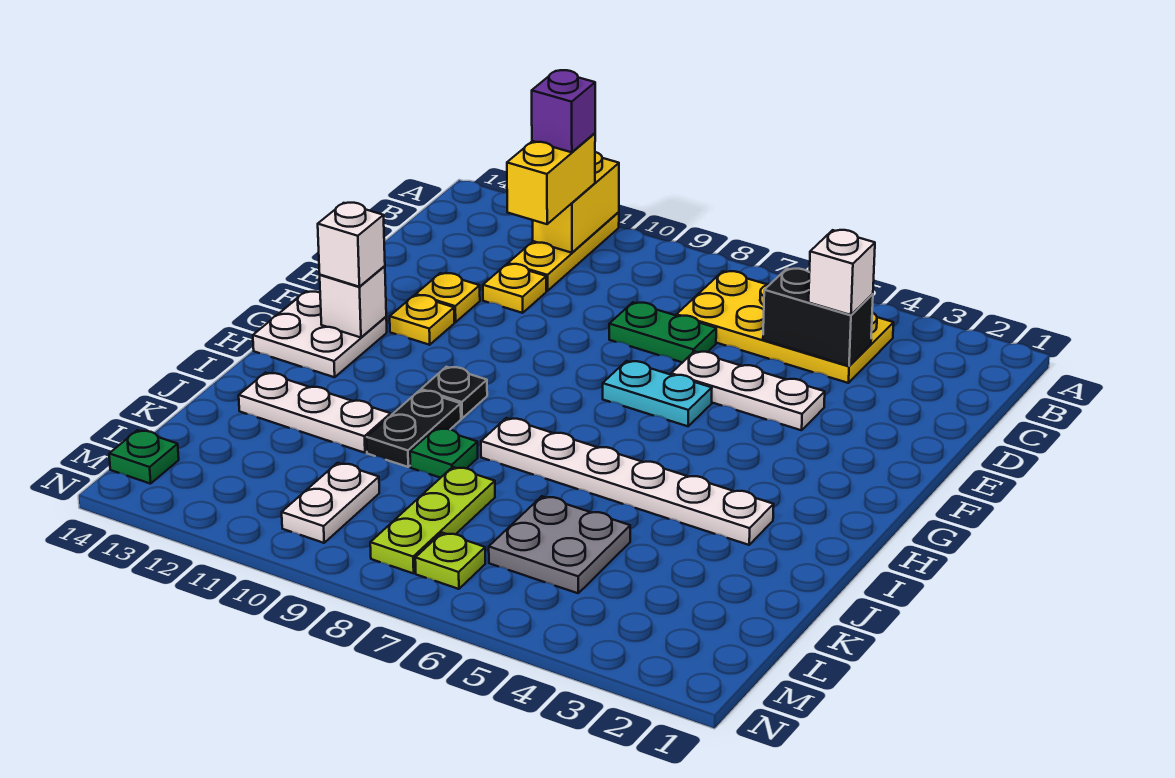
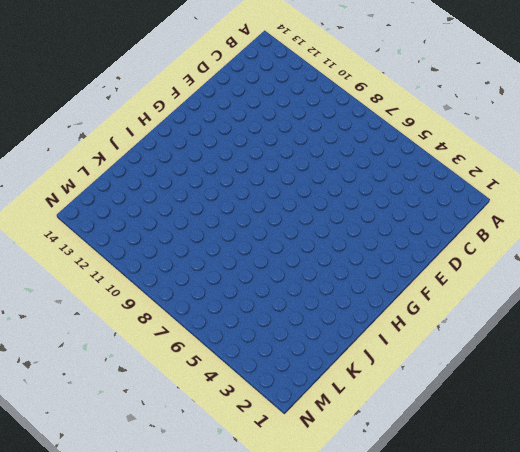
none -> yellow 1x3 plate [508,212,619,291]
none -> yellow 2x4 plate [676,271,894,383]
none -> green 1x2 plate [609,302,716,362]

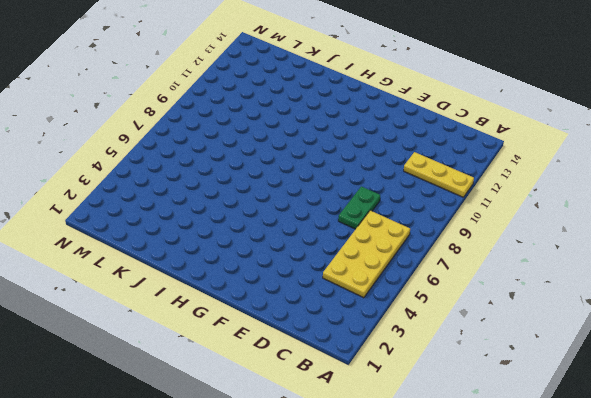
none -> yellow 1x1 plate [483,264,546,313]
none -> white 1x3 plate [671,351,825,430]
none -> yellow 1x1 plate [416,273,480,322]

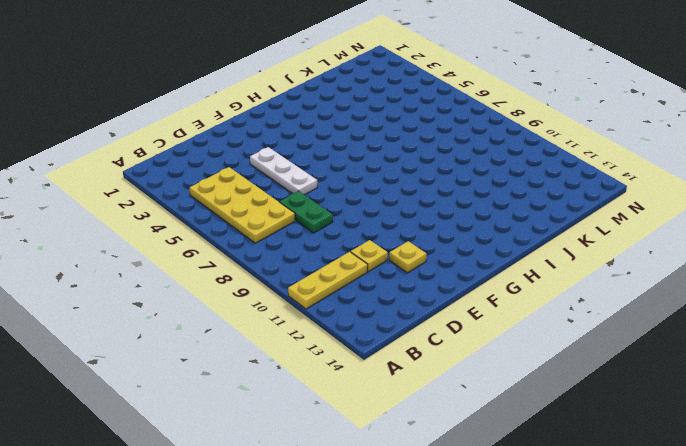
none -> cyan 1x2 plate [603,361,712,426]
none -> yellow 1x1 plate [390,295,454,345]
none -> white 2x2 plate [253,292,387,377]

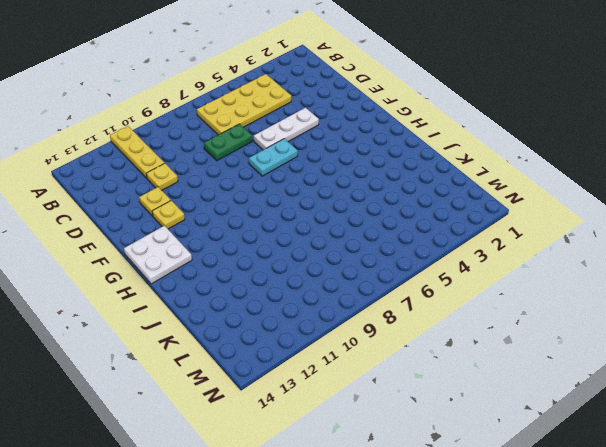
none -> black 1x1 plate [421,367,487,418]
none -> white 1x6 plate [481,418,774,545]
none -> black 1x2 plate [367,390,461,467]

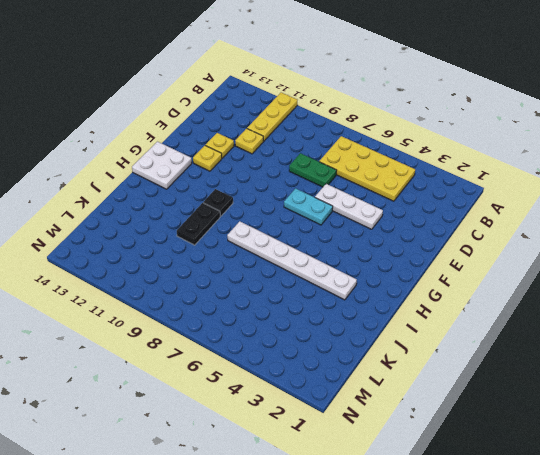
none -> green 1x1 plate [410,428,478,478]
none -> white 1x3 plate [239,373,391,453]
none -> grey 2x2 plate [489,496,630,593]

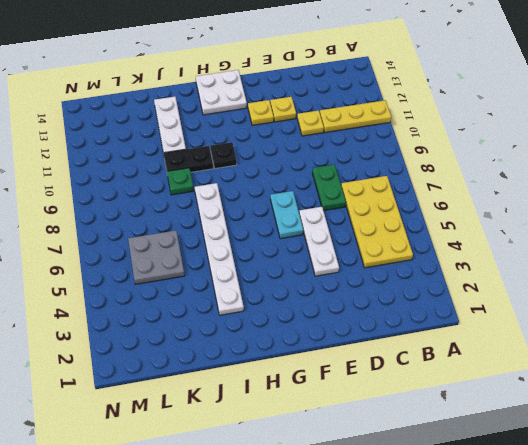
none -> lime 1x3 plate [370,467,495,573]
none -> white 1x2 plate [282,463,379,543]
none -> lime 1x1 plate [415,533,485,589]

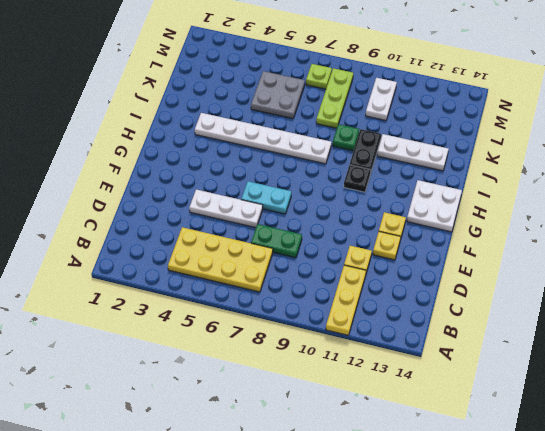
none -> green 1x1 plate [109,430,179,484]
none -> yellow 1x2 brick [533,152,619,253]
none -> black 1x2 brick [763,269,873,366]

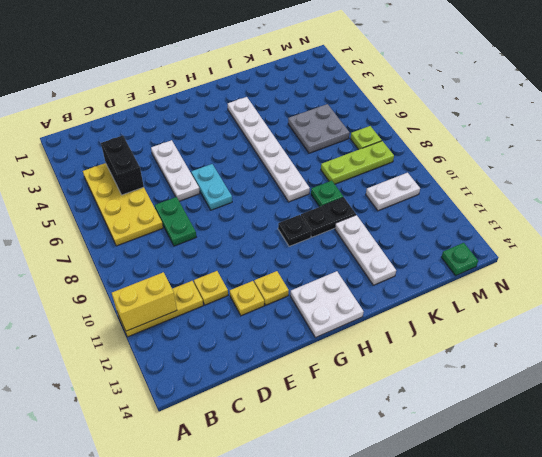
none -> white 1x1 brick [320,266,386,337]
none -> yellow 1x2 brick [507,133,595,224]
none -> white 1x1 brick [809,230,875,315]

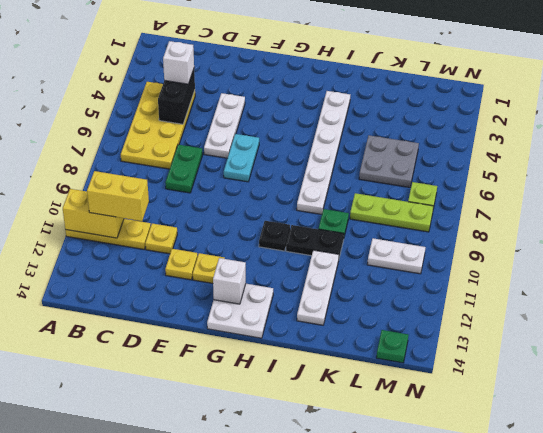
none -> white 1x1 brick [318,203,385,287]
none -> purple 1x1 brick [532,70,595,152]

